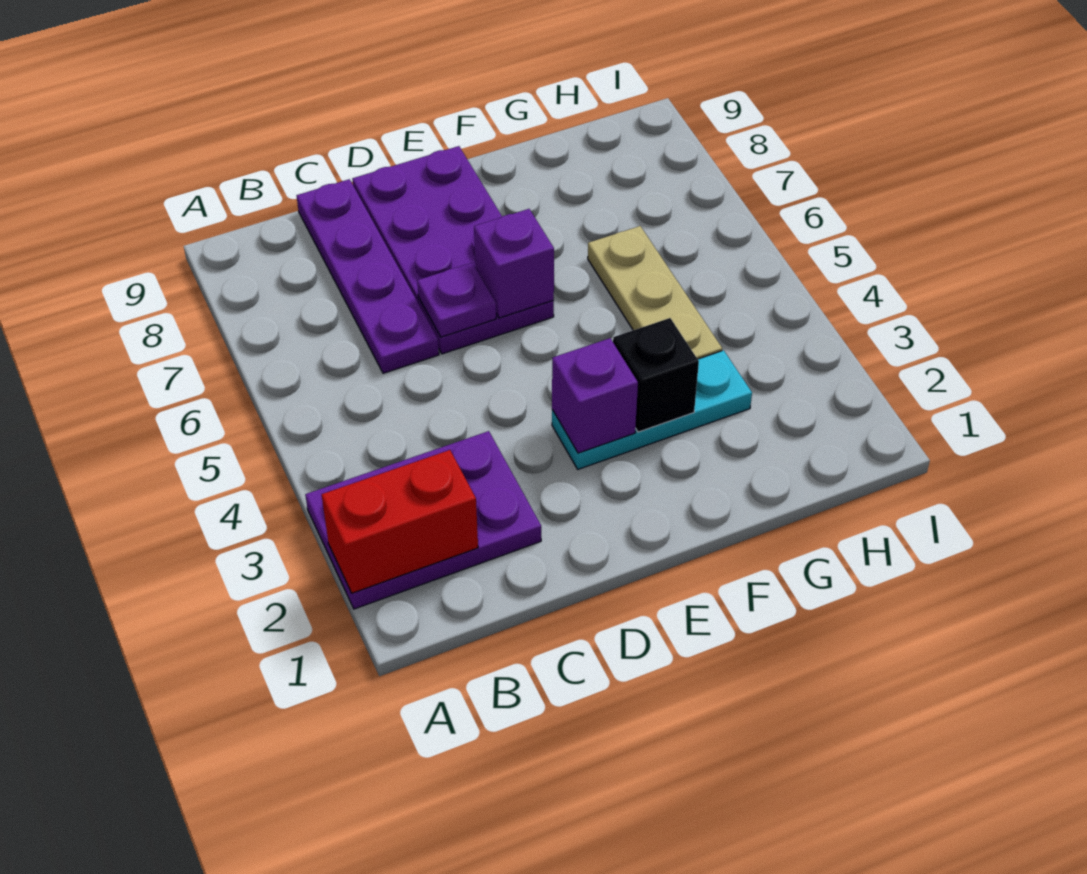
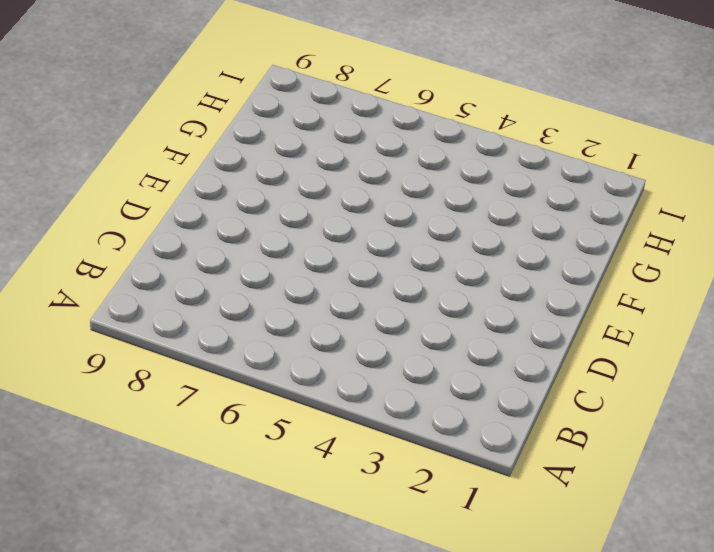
none -> purple 2x3 plate [305,431,541,609]
none -> purple 1x4 plate [297,179,439,373]

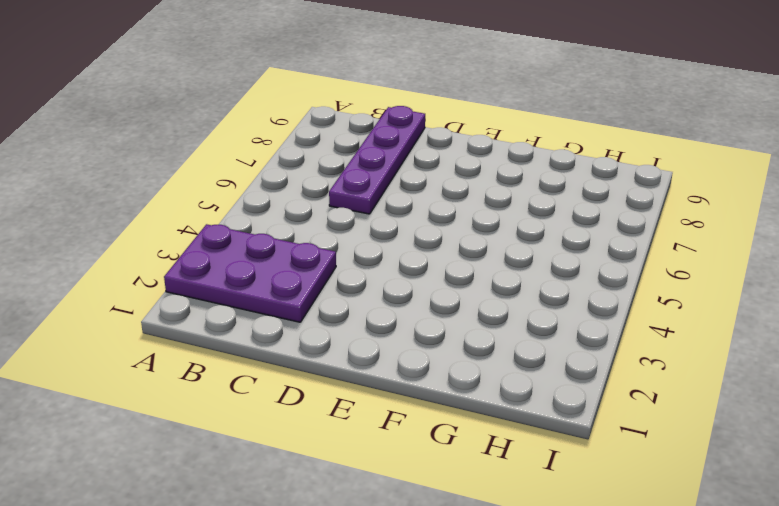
none -> purple 2x4 plate [352,146,554,354]
none -> cyan 1x3 plate [552,350,752,469]

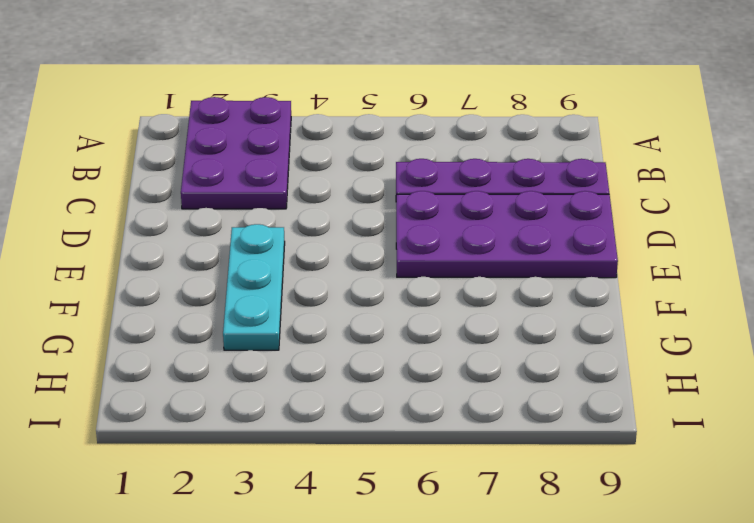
none -> tan 1x3 plate [588,226,722,359]
none -> red 1x2 brick [321,450,478,593]

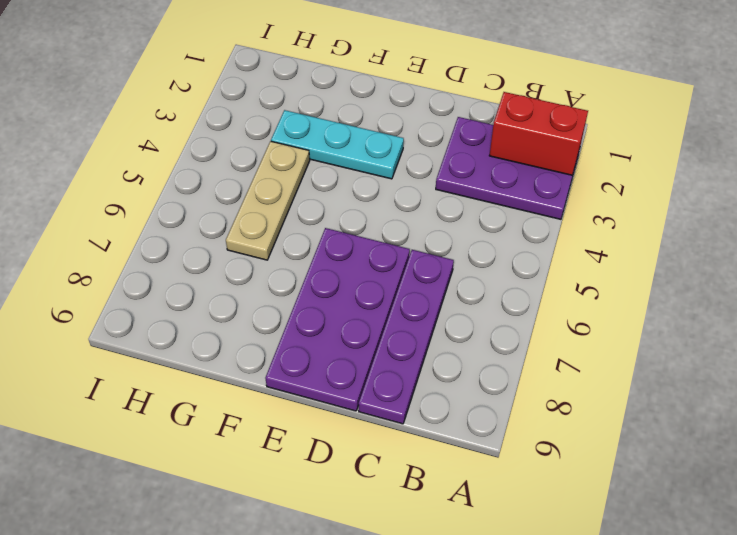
none -> purple 1x1 plate [417,263,496,337]
none -> purple 1x1 brick [552,338,638,453]

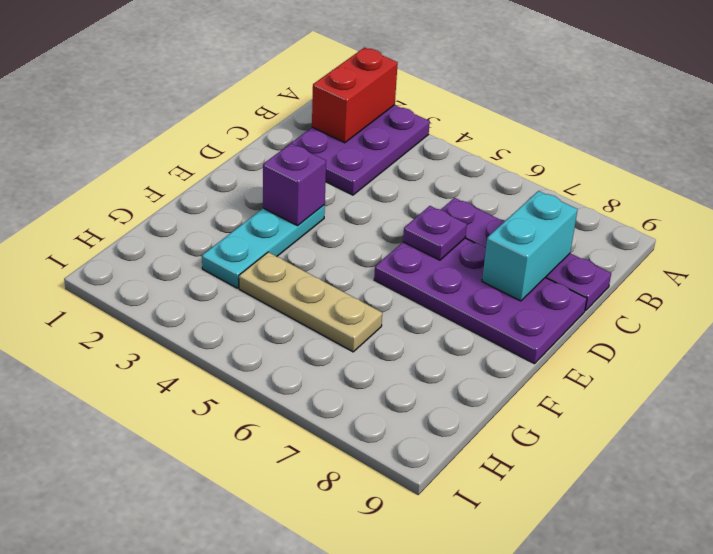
cyan 1x2 brick [482,191,578,301] -> none
none -> purple 1x1 brick [474,209,554,318]
none -> black 1x1 brick [613,318,699,432]

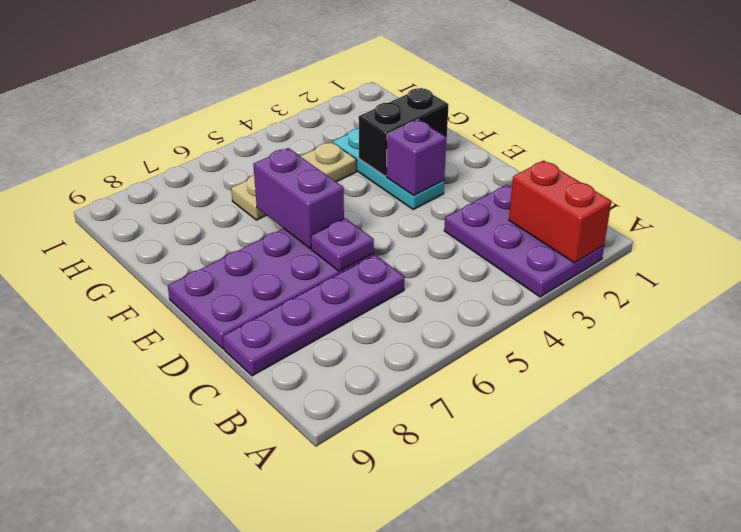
purple 1x2 brick [253,148,344,248] -> purple 1x1 brick [474,209,554,318]
black 1x2 brick [359,88,449,176] -> black 1x1 brick [613,318,699,432]

